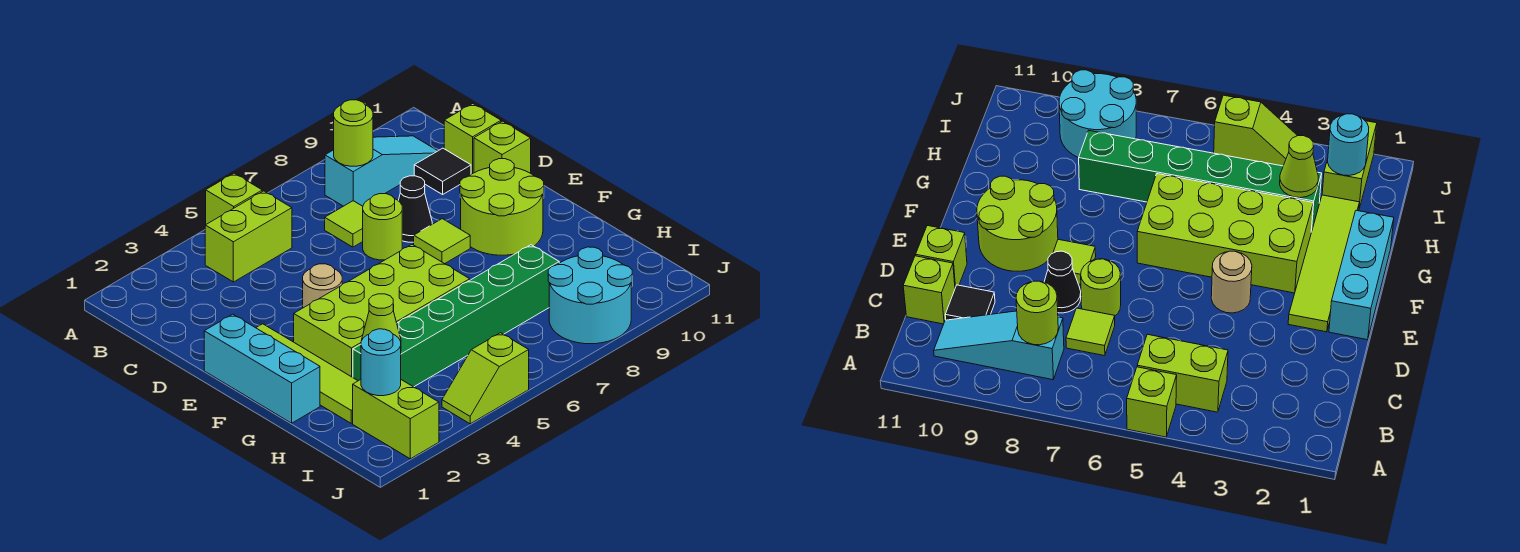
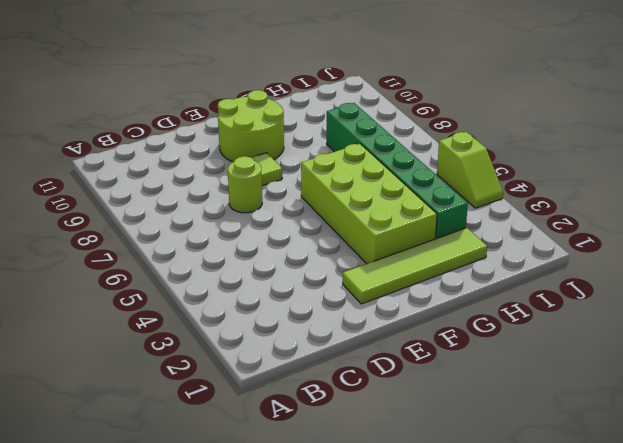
none -> lime 1x1 brick [206,173,262,224]
none -> lime 1x2 brick [205,191,292,282]
none -> cyan 1x3 slope [325,136,438,206]

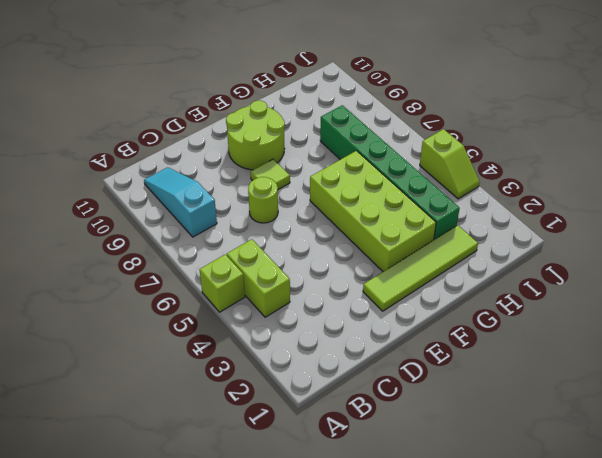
none -> lime 1x1 tile [325,201,363,247]
none -> black 1x1 tile [414,148,471,194]
none -> lime 1x1 brick [444,104,501,174]

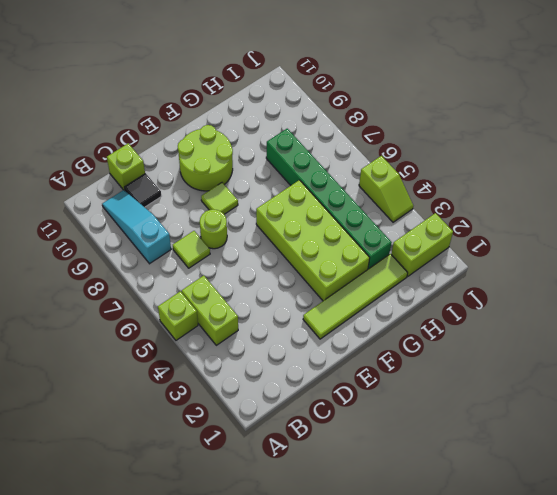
none -> black 1x1 cone [398,176,432,242]
none -> lime 1x1 brick [474,121,531,173]
none -> cyan 1x3 brick [204,314,320,423]

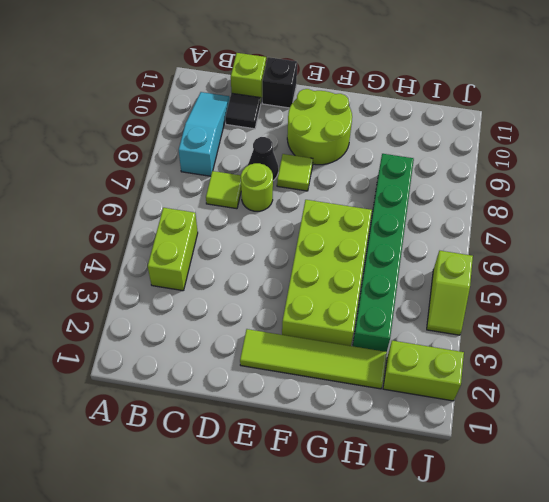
black 1x1 brick [262,57,297,108] -> lime 1x1 brick [474,121,531,173]
none -> lime 1x1 brick [206,173,262,224]
none -> cyan 1x3 brick [204,314,320,423]
none -> tan 1x1 round brick [303,264,342,308]

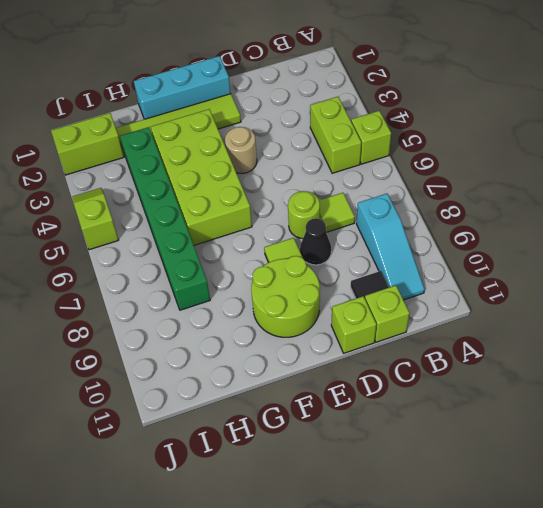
none -> cyan 2x2 round brick [548,247,632,344]
none -> lime 1x1 round brick [334,100,373,166]
none -> lime 1x1 cone [362,294,401,341]

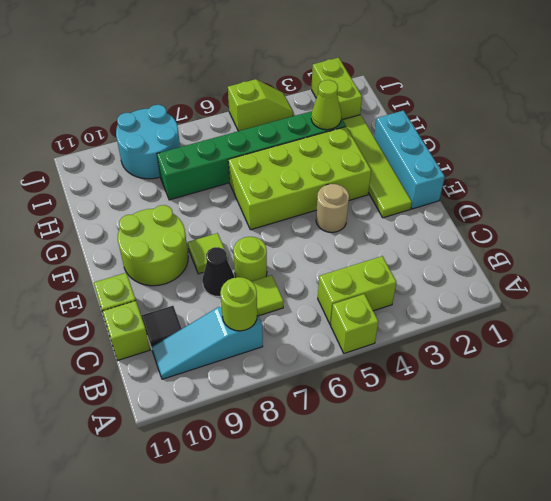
none -> cyan 1x1 round brick [361,329,401,396]

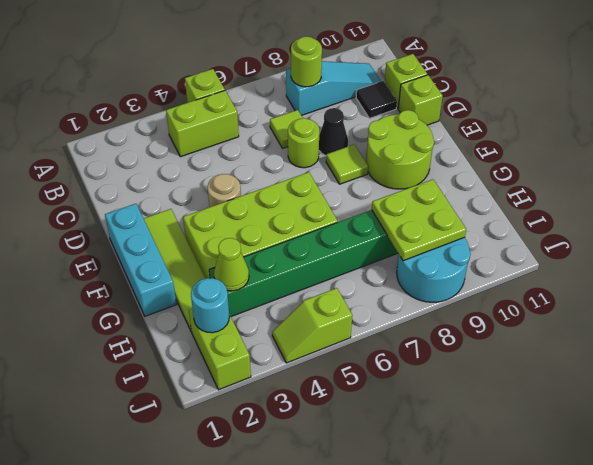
lime 2x2 plate [372,179,466,261] -> none

